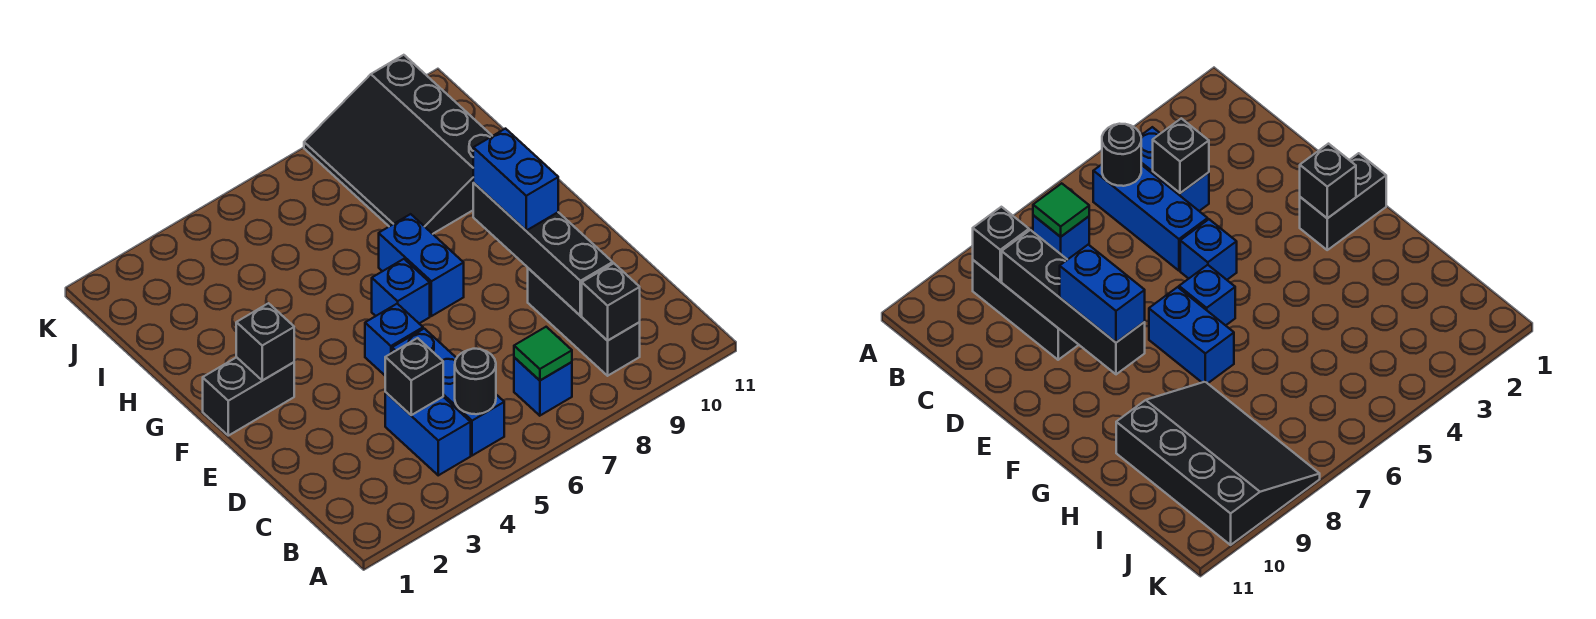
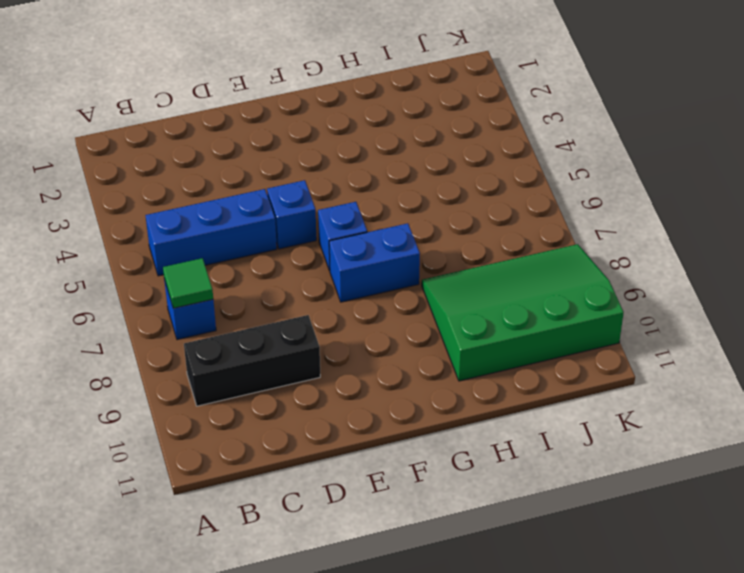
green 3x4 slope [422,244,624,381] -> black 3x4 slope [304,55,492,234]
none -> blue 1x2 brick [385,392,471,475]
none -> black 1x2 brick [203,357,294,436]
none -> black 1x1 round brick [455,349,496,414]

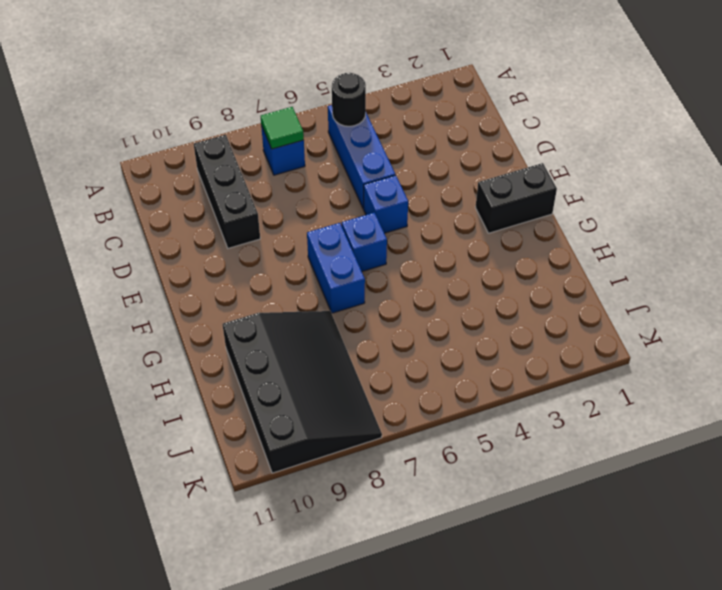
none -> blue 1x2 brick [385,392,471,475]
none -> black 1x1 brick [582,263,640,341]
none -> black 1x1 brick [385,338,443,415]

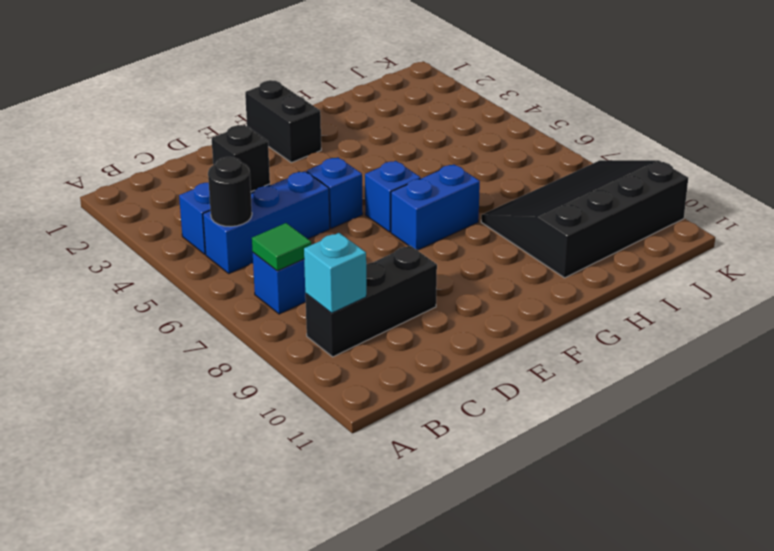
cyan 1x1 brick [304,233,366,313] -> black 1x1 brick [582,263,640,341]
none -> black 1x4 brick [473,183,613,316]
none -> black 1x1 brick [236,303,294,381]
none -> blue 1x2 brick [473,129,558,230]

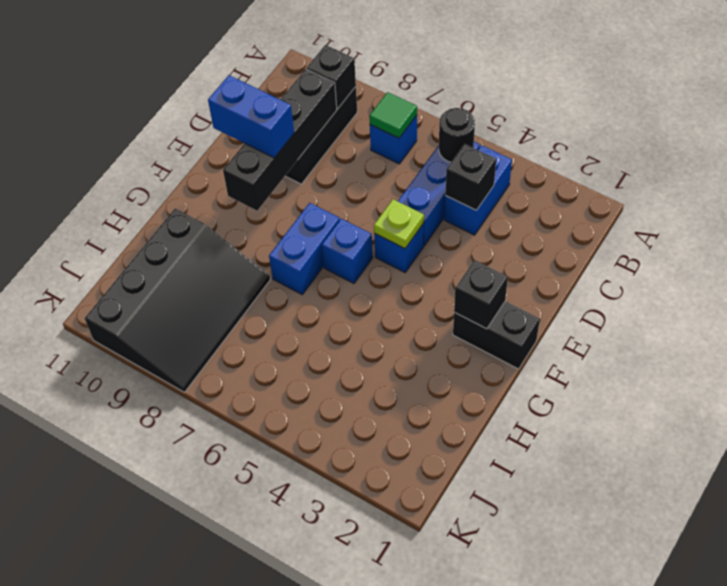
lime 1x1 plate [374,199,424,249] -> none
blue 1x2 brick [208,75,294,158] -> blue 1x2 brick turned to [473,129,558,230]

